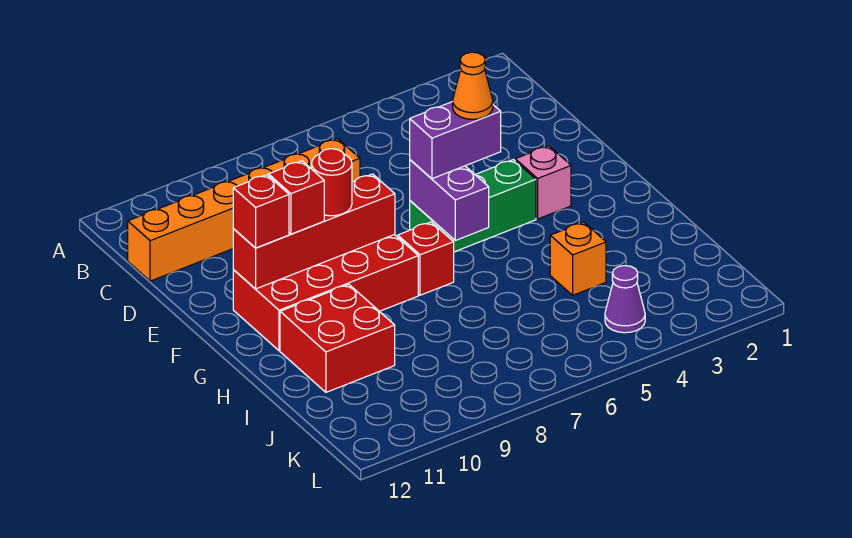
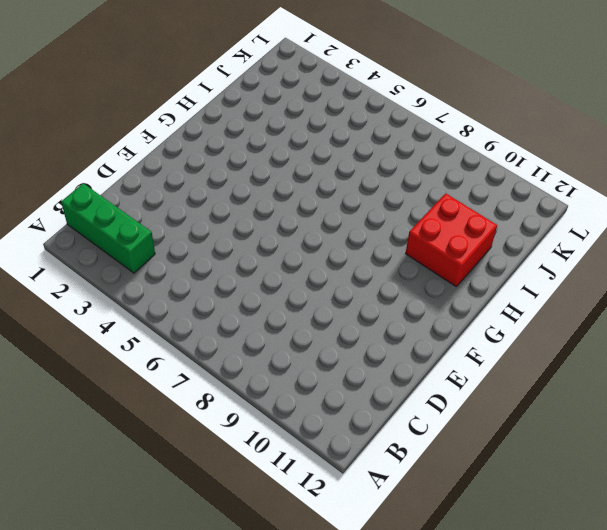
green 1x3 brick [61,183,155,273] -> green 1x3 brick moved to [410,160,536,252]
none -> orange 1x6 brick [128,139,360,281]
none -> pink 1x1 brick [515,146,571,219]
none -> red 2x4 brick [233,234,418,351]

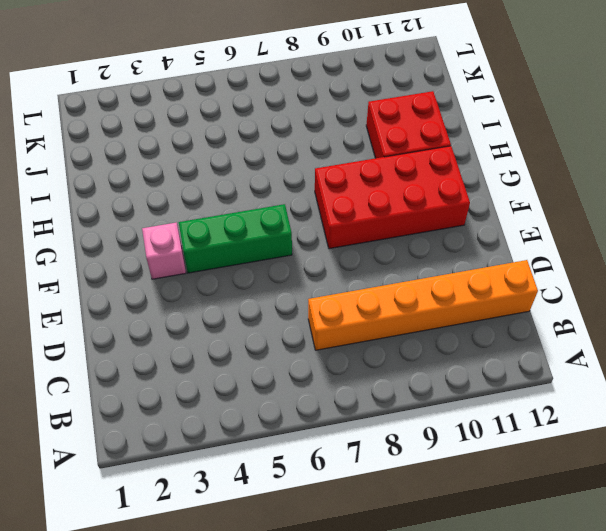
none -> red 1x1 brick [398,222,454,295]
none -> orange 1x1 brick [550,222,606,295]
none -> purple 1x1 cone [605,266,645,333]

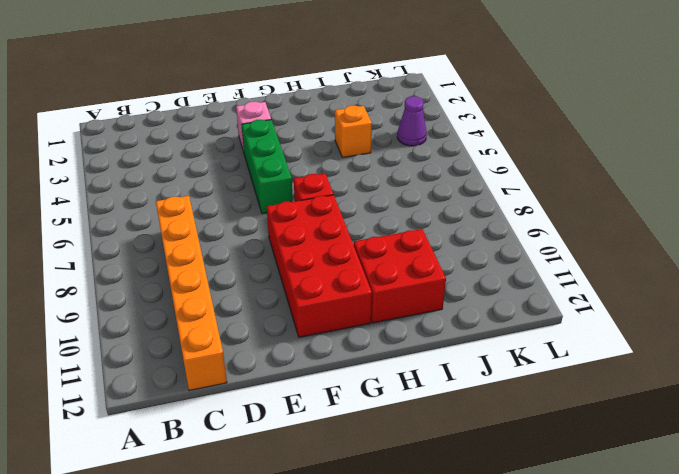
none -> purple 1x2 brick [410,160,489,240]
none -> red 1x4 brick [233,174,395,289]
none -> purple 1x2 brick [410,102,501,179]

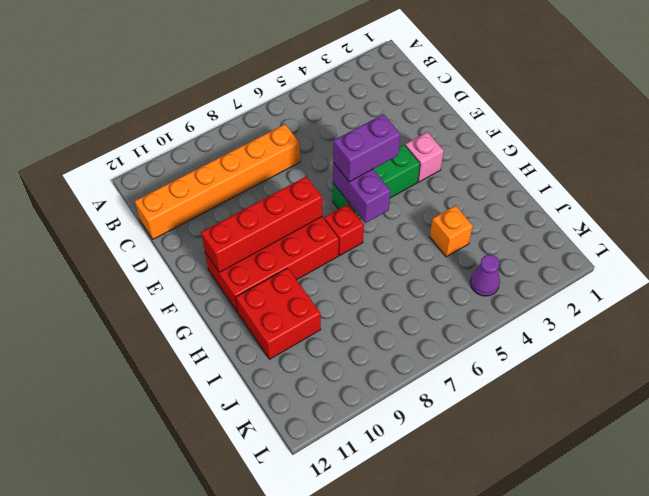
none -> red 1x1 round brick [312,149,352,216]
none -> red 1x1 brick [269,161,324,234]
none -> red 1x1 brick [233,175,289,248]

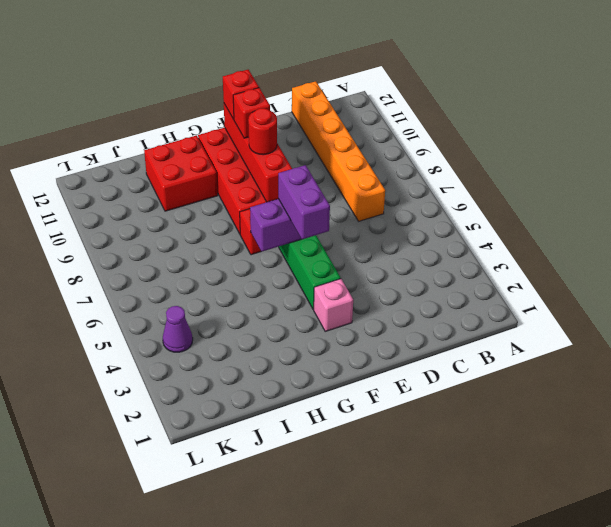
none -> orange 1x1 brick [550,222,606,295]
none -> orange 1x1 cone [453,52,493,119]

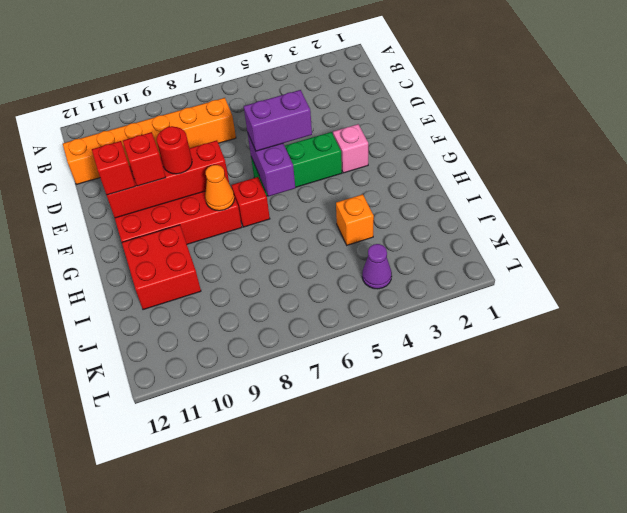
orange 1x1 cone [205,165,235,211] -> orange 1x1 cone moved to [453,52,493,119]

